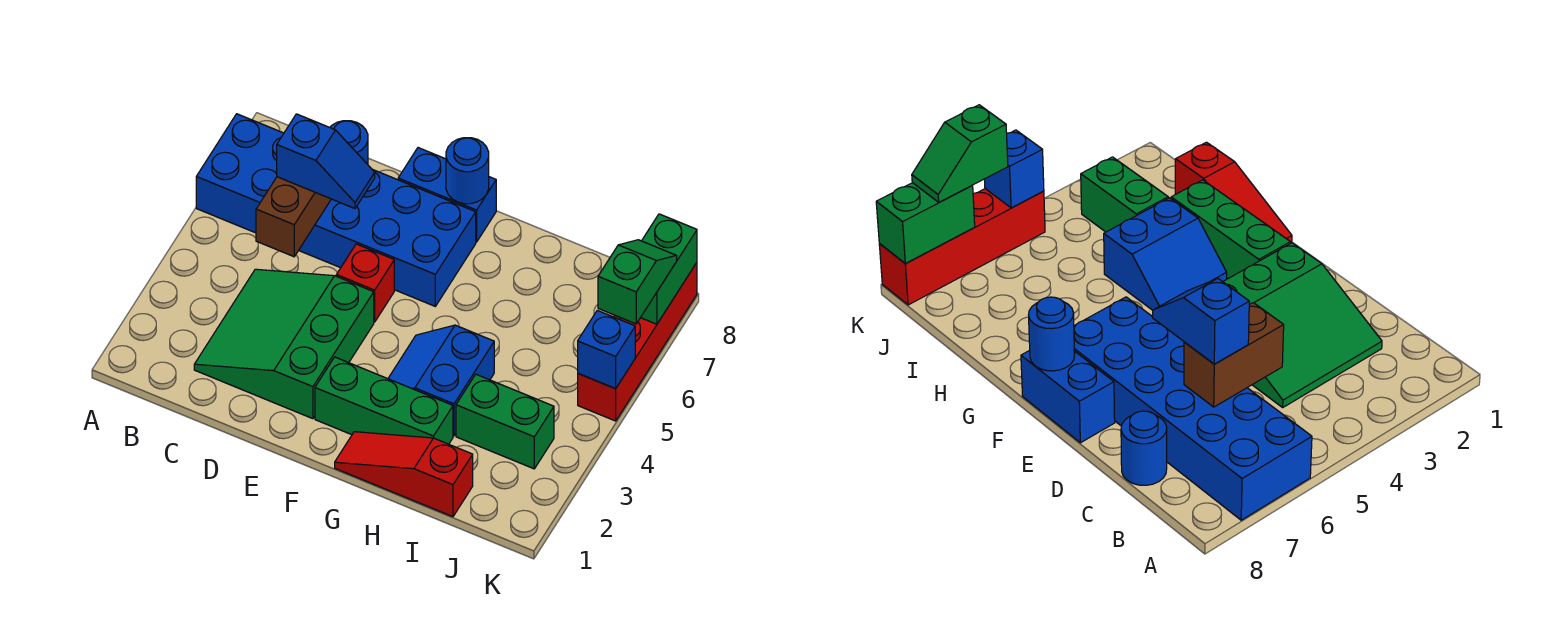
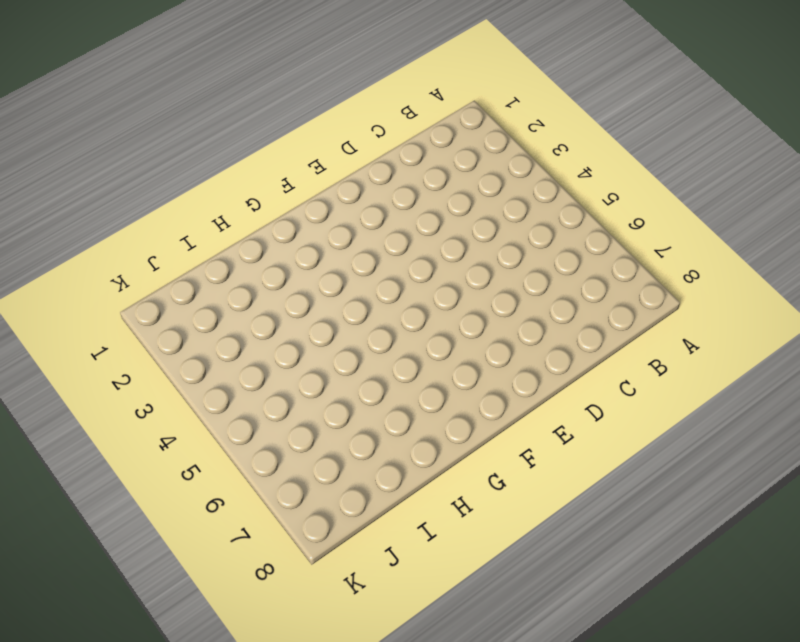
none -> blue 2x6 brick [196,114,476,306]
none -> green 3x3 slope [194,269,374,419]
none -> blue 1x1 round brick [330,121,368,164]

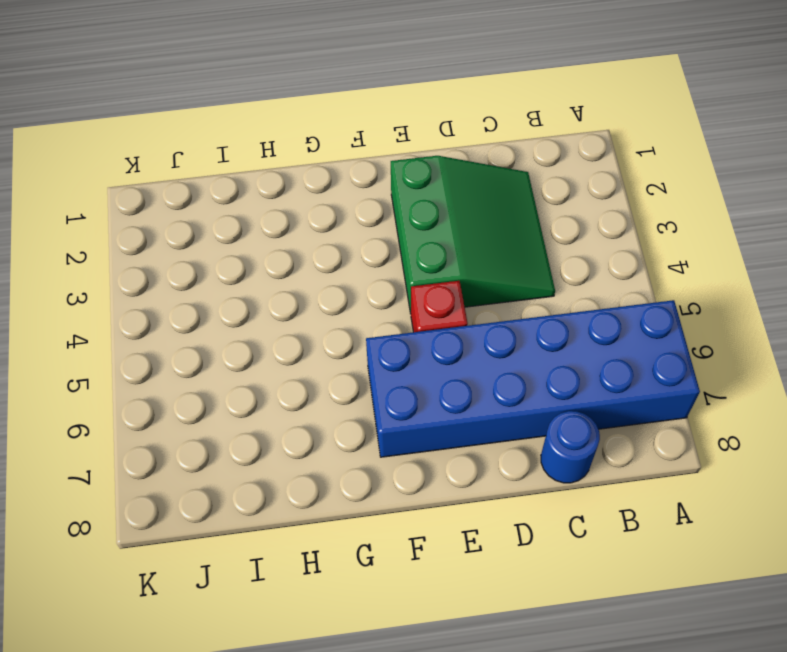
none -> blue 1x2 brick [398,148,496,242]
none -> green 1x3 brick [315,357,453,444]
none -> red 1x3 slope [335,432,473,517]

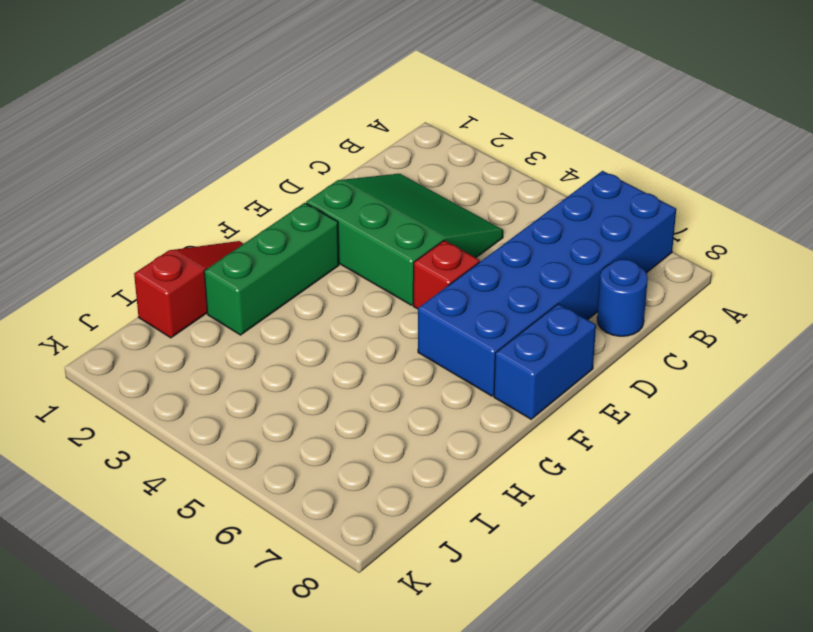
none -> blue 2x2 slope [388,325,494,436]
none -> green 1x2 brick [456,374,554,469]
none -> red 1x4 brick [578,263,697,421]

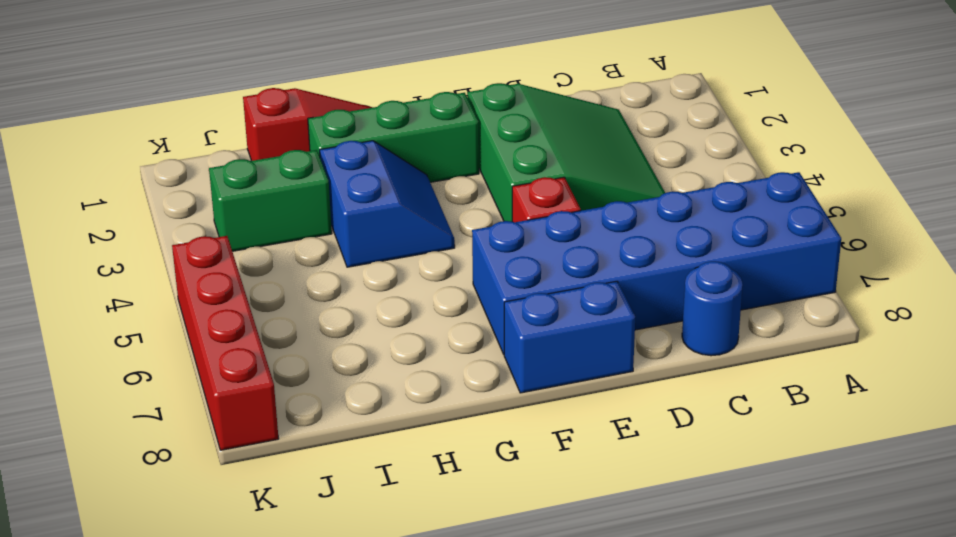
none -> brown 1x2 brick [256,177,331,257]
none -> blue 1x1 round brick [446,138,489,204]
none -> blue 1x1 brick [578,310,635,389]

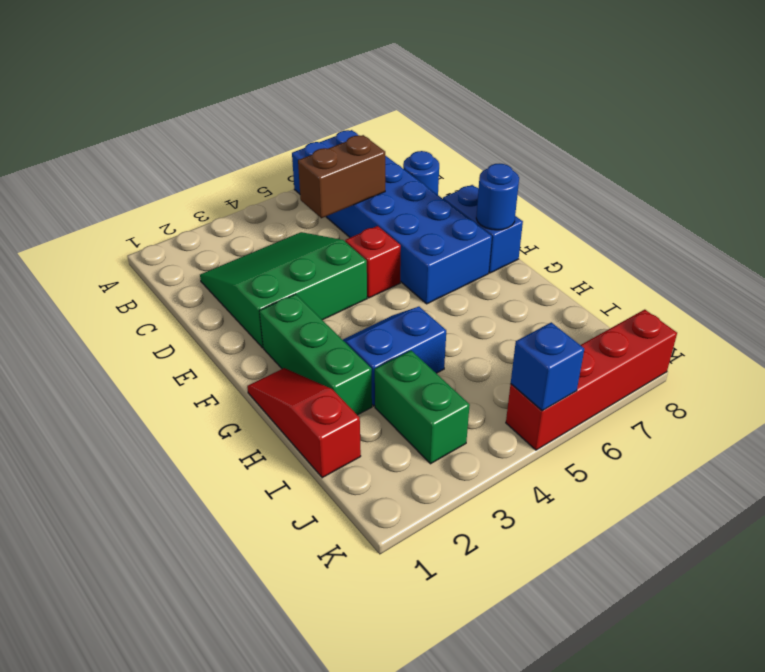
none -> green 1x2 brick [641,214,697,324]
none -> blue 1x2 slope [277,114,375,209]
none -> green 1x2 slope [598,240,677,324]

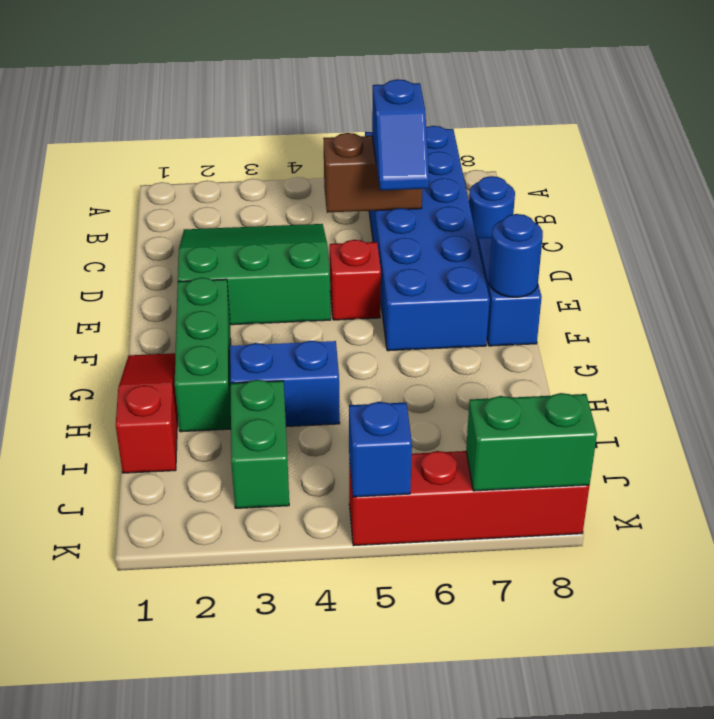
none -> green 1x2 slope [598,240,677,324]

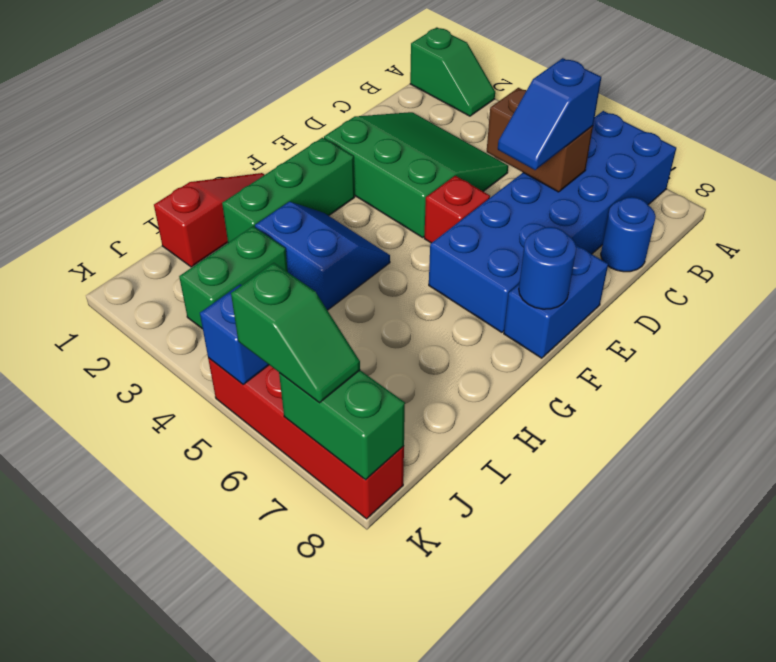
green 1x2 slope [410,27,495,116] -> none

